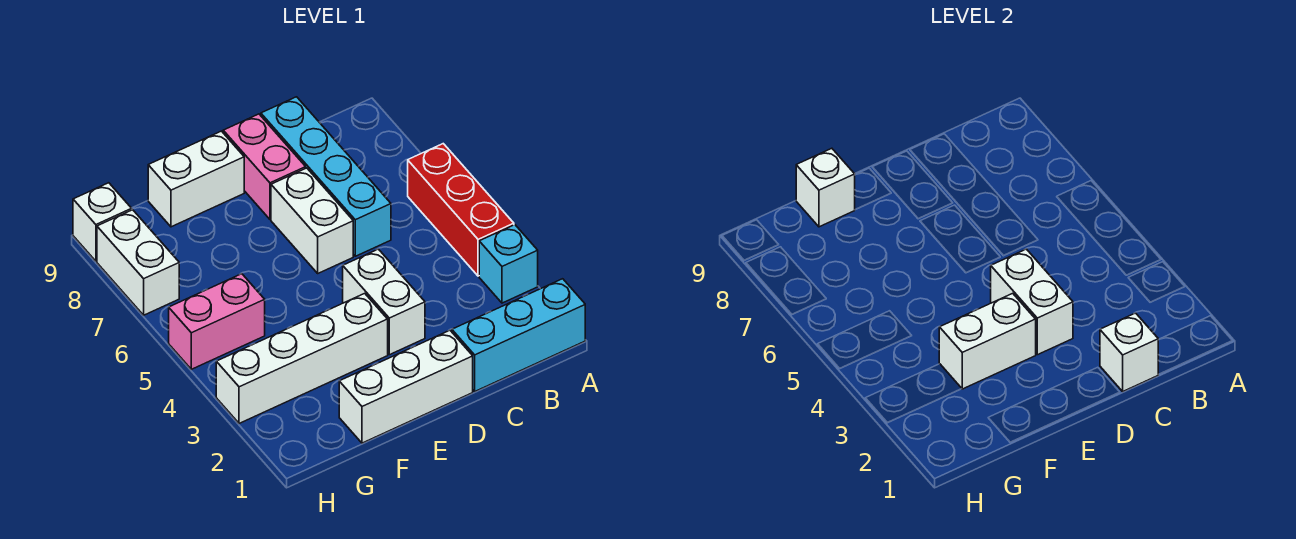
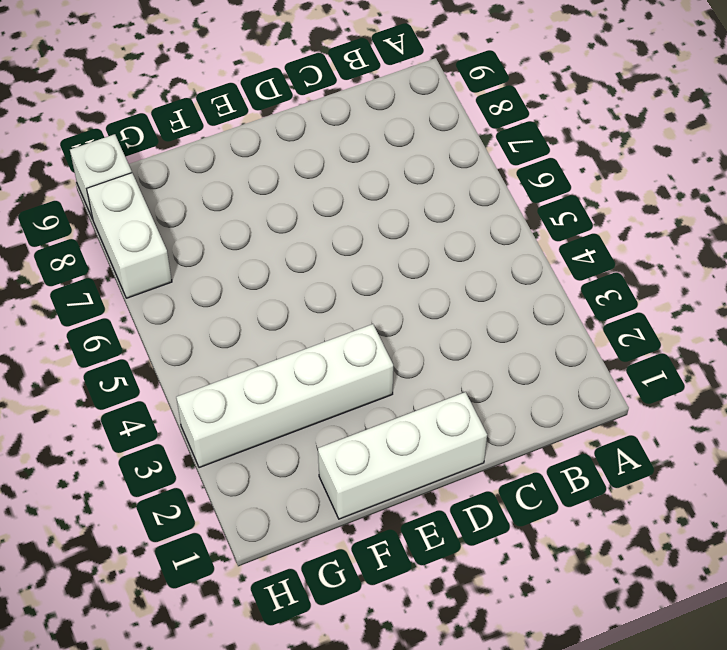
none -> cyan 1x3 brick [452,279,585,391]
none -> cyan 1x1 brick [479,225,538,303]
none -> red 1x3 brick [408,144,514,276]

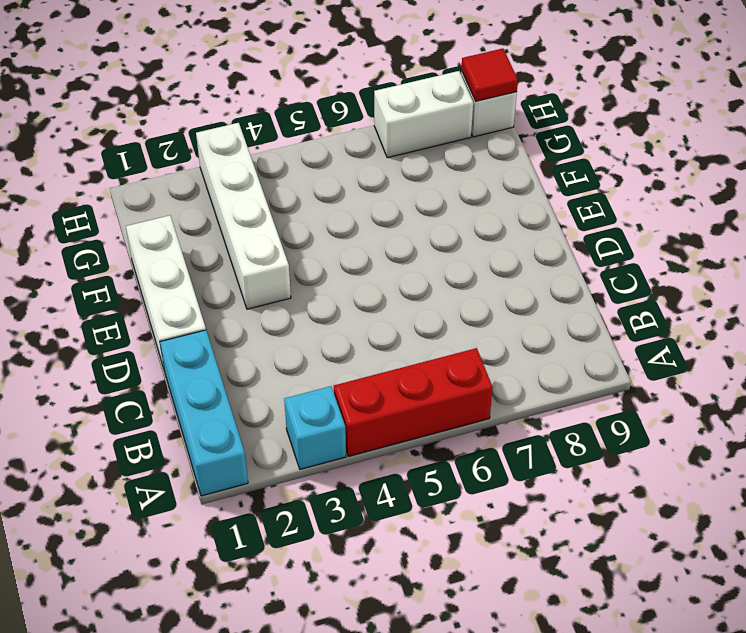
red 1x1 tile [461,49,518,101] -> none
none -> cyan 1x4 brick [261,97,391,256]
none -> white 1x2 brick [343,249,425,355]
none -> white 1x2 brick [271,168,353,273]

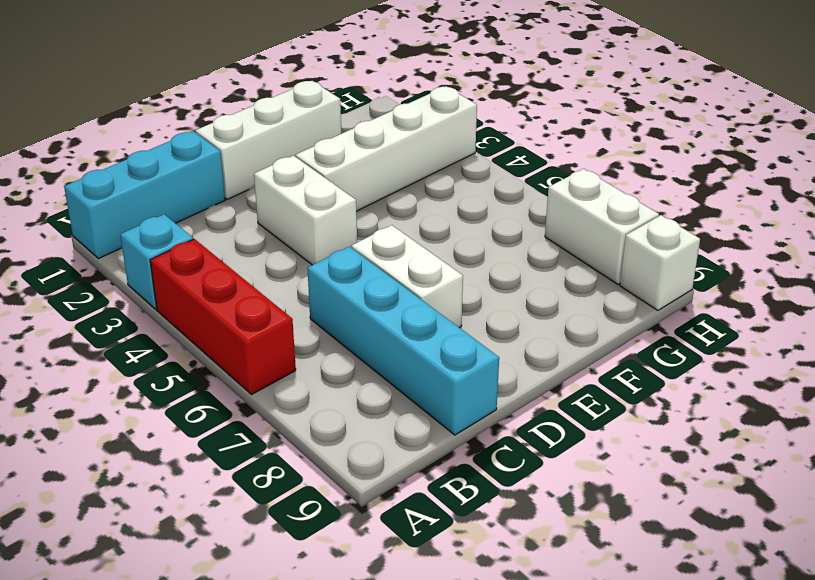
none -> pink 1x2 brick [223,114,306,219]
none -> white 1x2 brick [148,131,244,227]
none -> pink 1x2 brick [169,274,265,369]

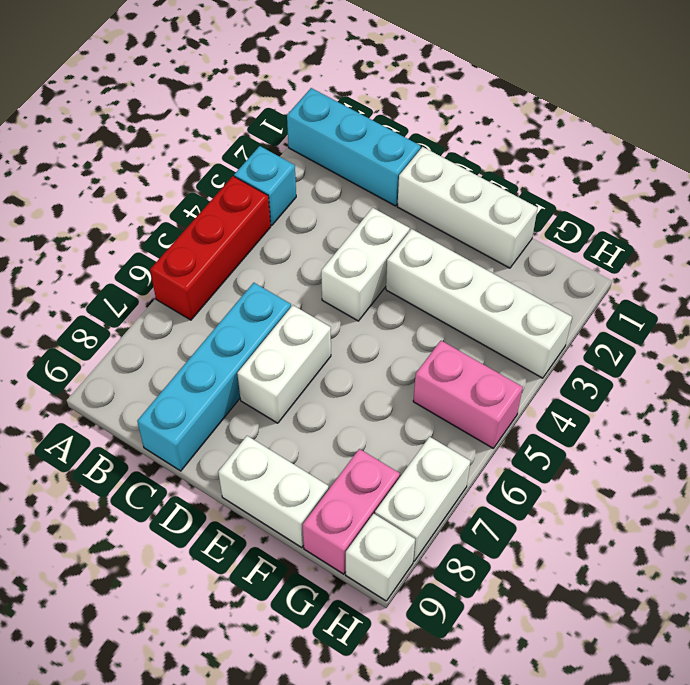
pink 1x2 brick [303,449,400,574] -> pink 1x2 brick moved to [223,114,306,219]
none -> white 1x1 brick [1100,313,1159,391]
none -> white 1x2 brick [991,249,1073,355]
none -> white 1x2 brick [939,293,1036,389]

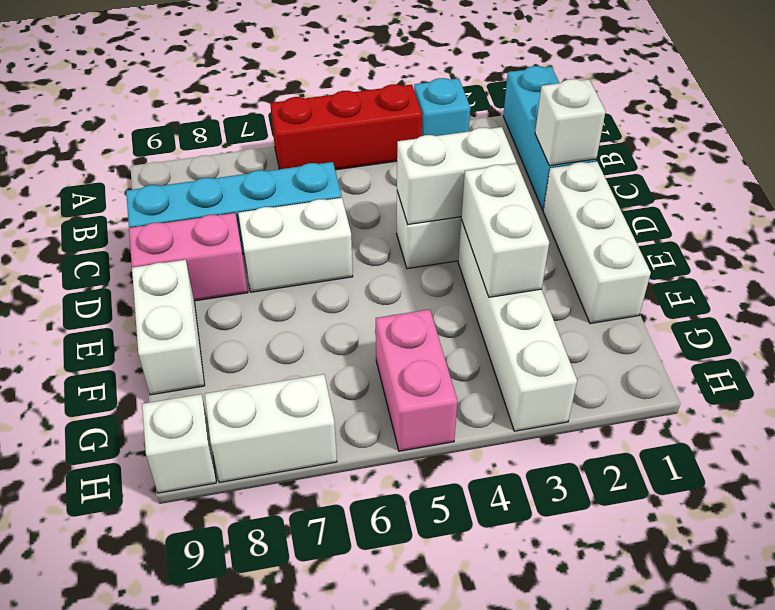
none -> white 1x1 brick [796,148,855,227]

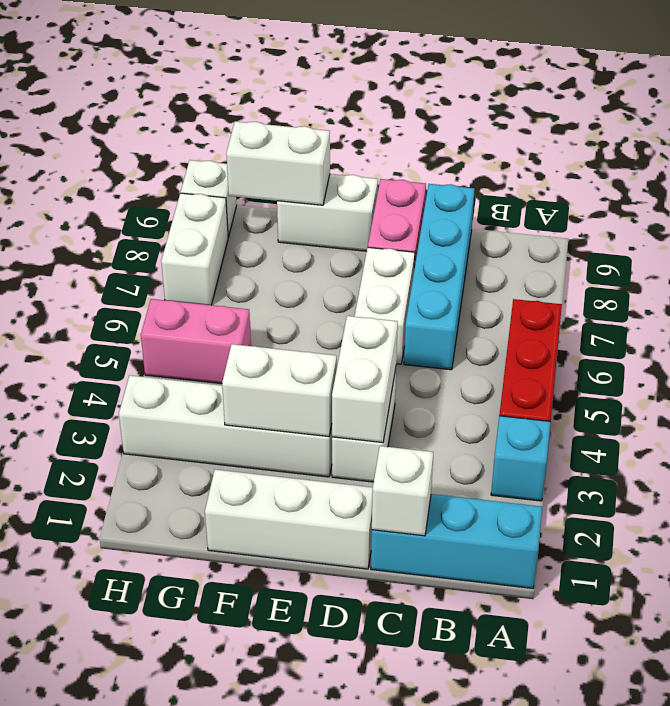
white 1x2 brick [226,121,330,205] -> white 1x1 brick [796,148,855,227]

